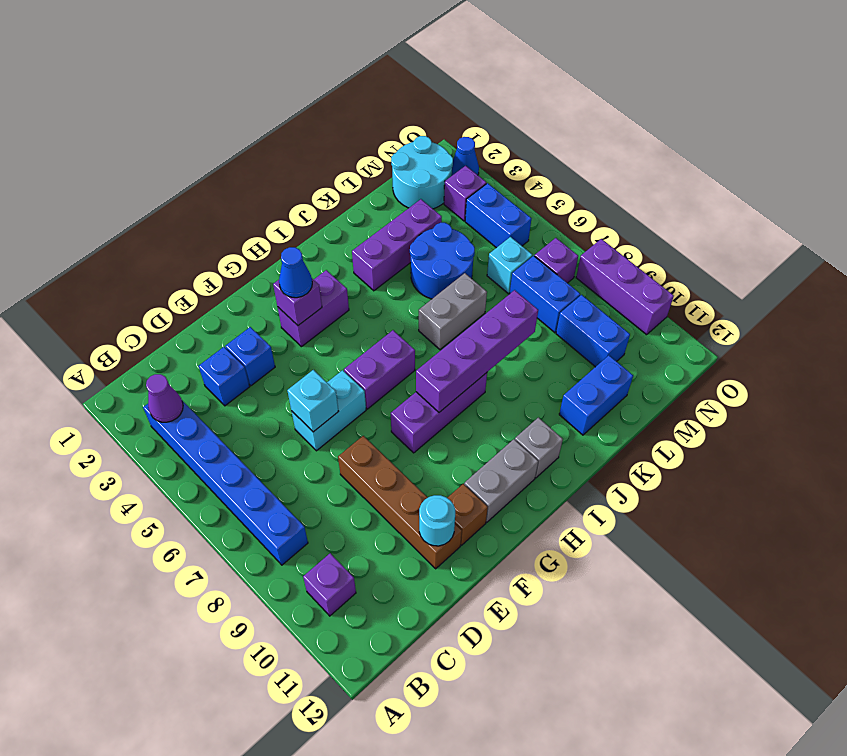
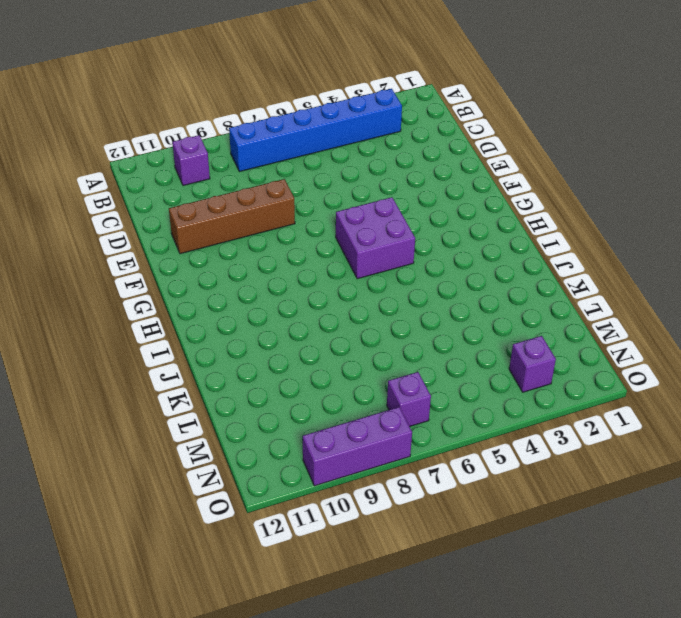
purple 2x2 brick [336,197,415,279] -> purple 1x2 brick [344,330,415,409]
none -> blue 1x1 brick [199,347,250,406]
none -> blue 1x1 brick [226,327,275,386]
none -> cyan 1x2 brick [292,370,366,451]
none -> brown 1x1 brick [447,484,488,545]

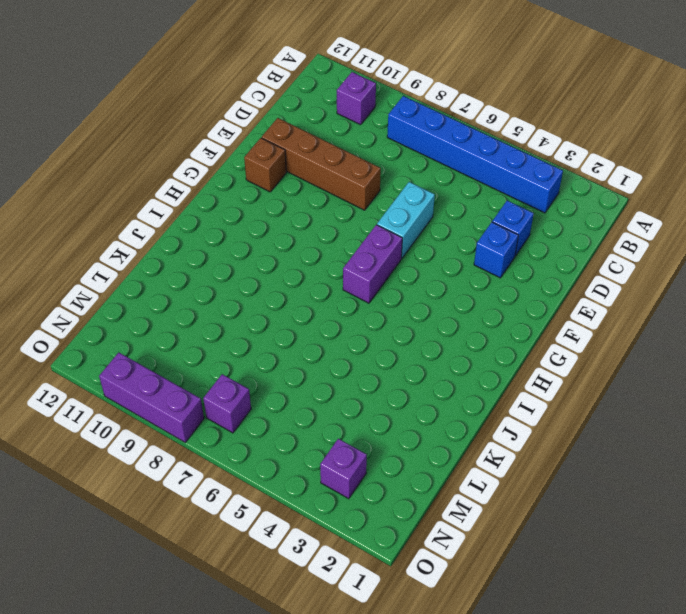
none -> purple 1x2 brick [278,270,349,347]
none -> purple 1x3 brick [391,373,487,453]
none -> grey 1x2 brick [464,439,538,522]
none -> grey 1x1 brick [515,418,563,478]

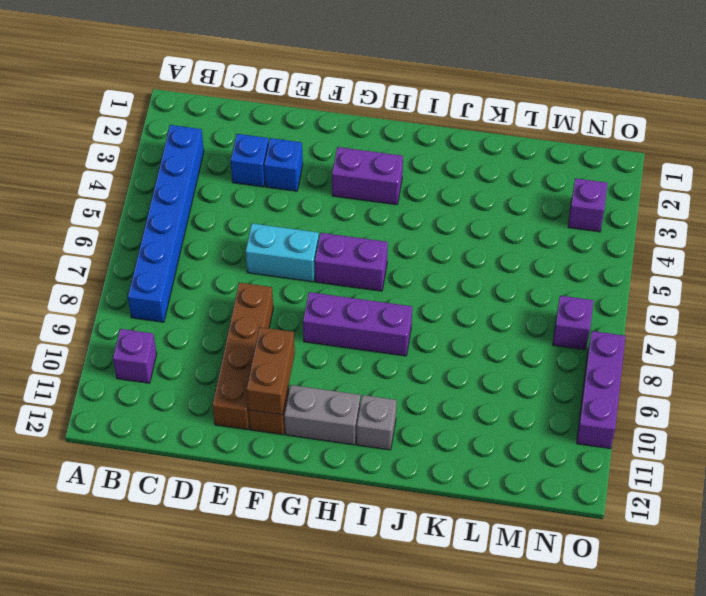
brown 1x2 brick [247,327,295,415] -> none
none -> purple 1x3 brick [352,199,442,291]
none -> grey 1x2 brick [419,273,487,350]
none -> blue 2x2 round brick [410,223,475,299]
none -> blue 1x2 brick [559,355,633,435]

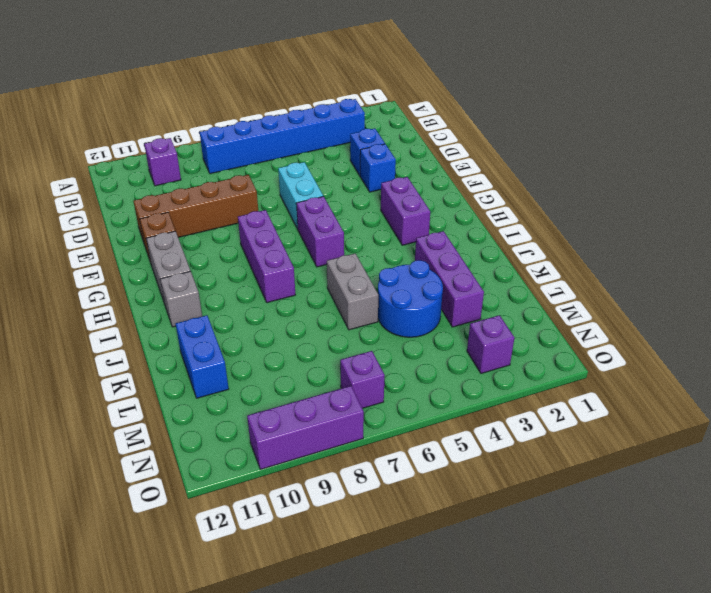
none -> cyan 2x2 round brick [391,136,453,209]
none -> cyan 1x1 brick [487,237,532,294]
none -> blue 1x2 brick [510,256,580,333]
none -> blue 1x2 brick [556,295,630,367]

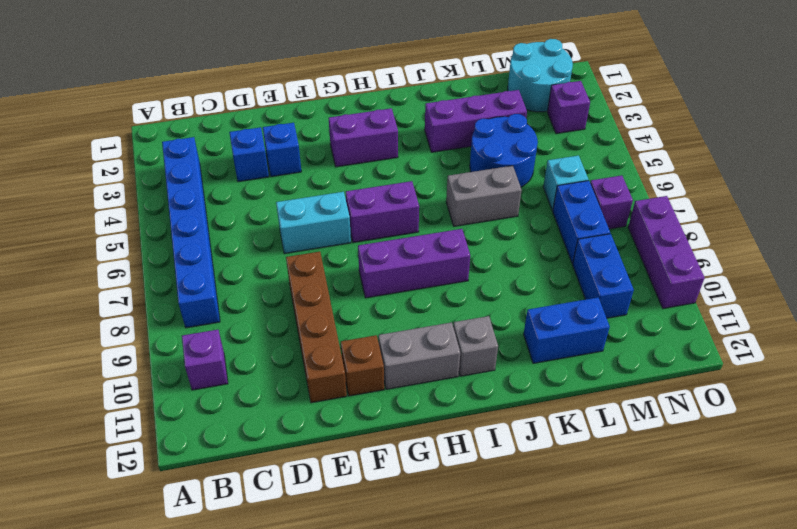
none -> blue 1x2 brick [465,183,531,248]
none -> blue 1x1 cone [452,137,479,175]
none -> purple 1x1 cone [146,374,183,422]
none -> cyan 1x1 brick [287,370,339,432]

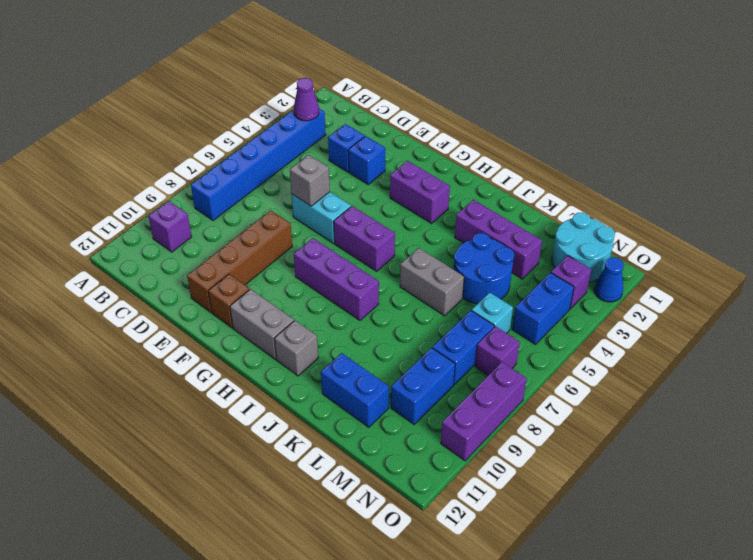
grey 1x1 brick [290,155,330,206] -> cyan 1x1 brick [287,370,339,432]
none -> cyan 1x1 round brick [419,495,455,546]
none -> purple 1x1 brick [273,279,322,325]
none -> purple 1x4 brick [416,290,538,412]
none -> blue 1x1 cone [279,247,312,298]

